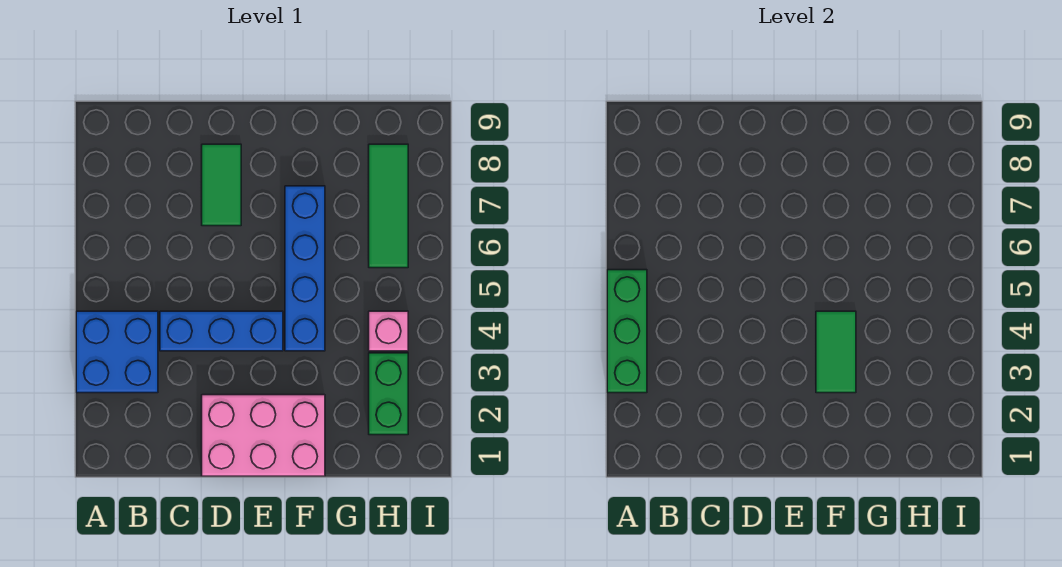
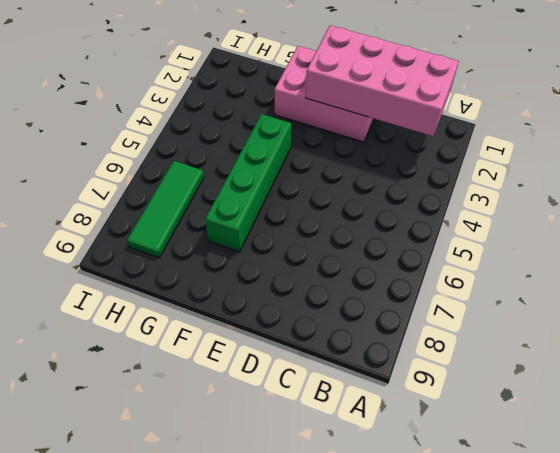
pink 2x4 brick [306,25,459,136] -> none
green 1x4 brick [205,114,291,252] -> blue 1x4 brick [285,186,325,351]
none -> blue 2x2 brick [76,311,158,393]
none -> blue 1x3 brick [160,311,283,351]

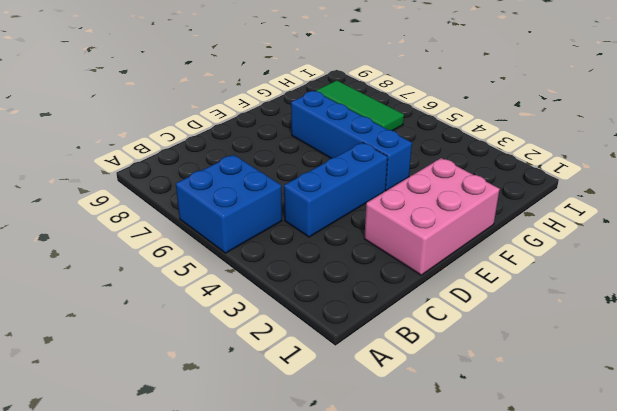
blue 2x2 brick [176,155,282,253] -> blue 2x2 brick moved to [76,311,158,393]
none -> green 1x2 tile [202,144,241,226]
none -> green 1x2 brick [369,353,408,435]

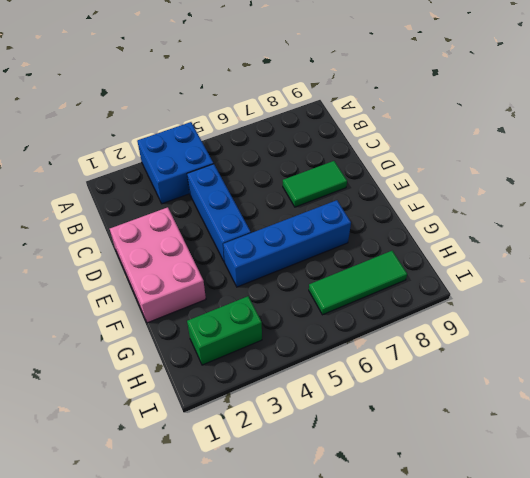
none -> pink 1x1 brick [369,311,408,351]
none -> green 1x3 brick [607,270,647,393]

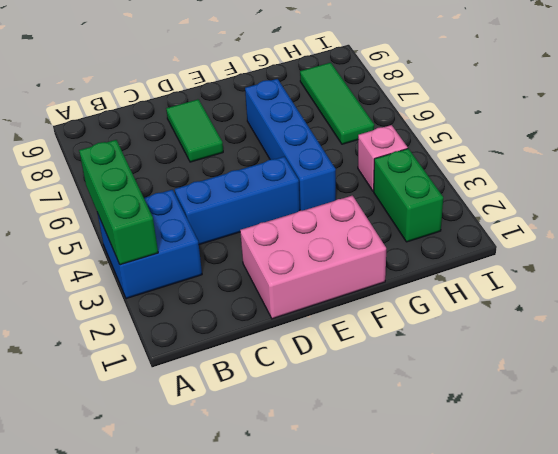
none -> green 1x2 tile [816,311,856,393]

